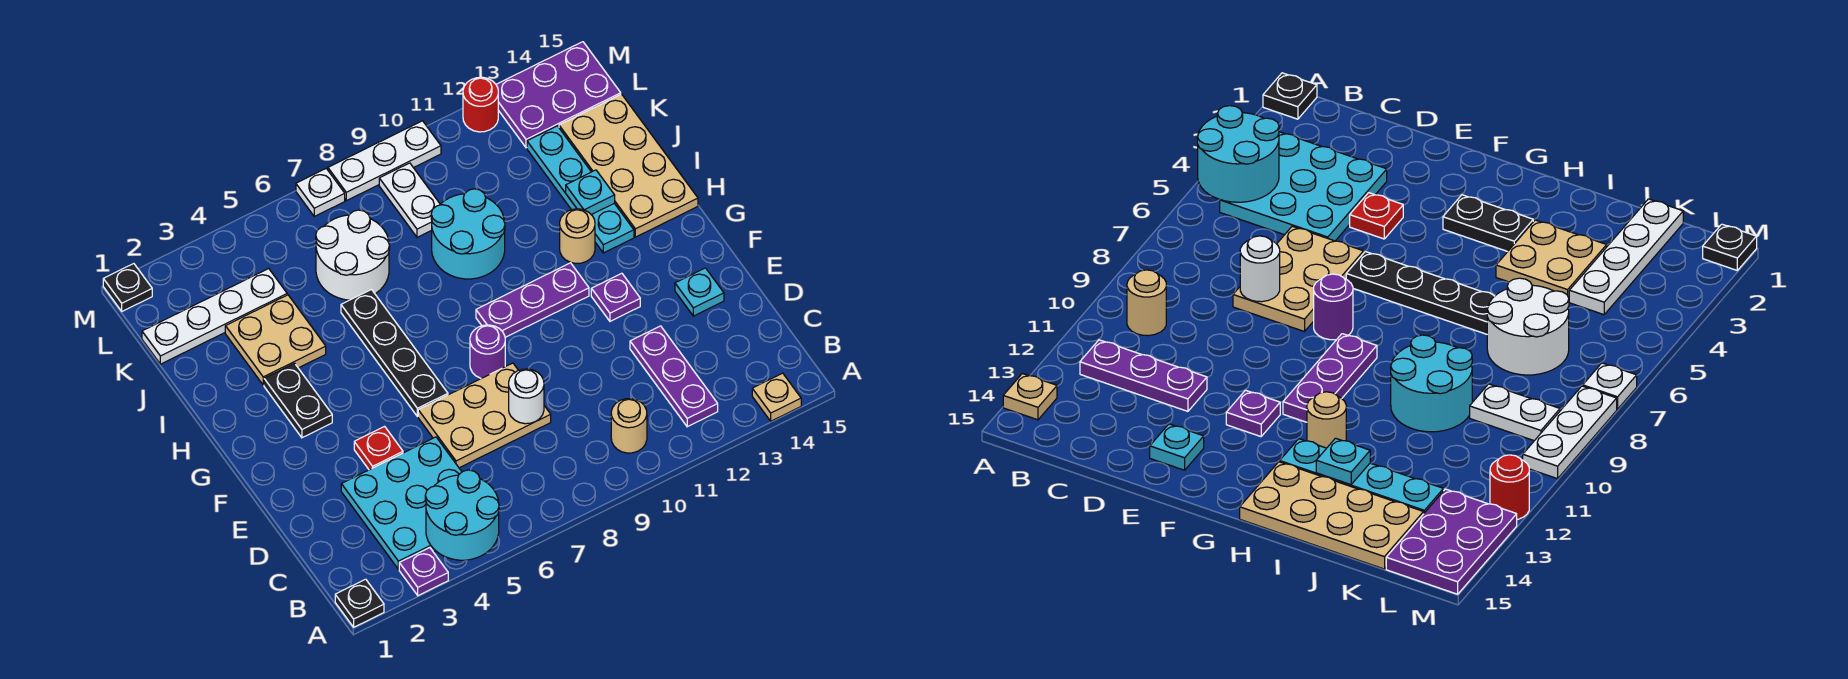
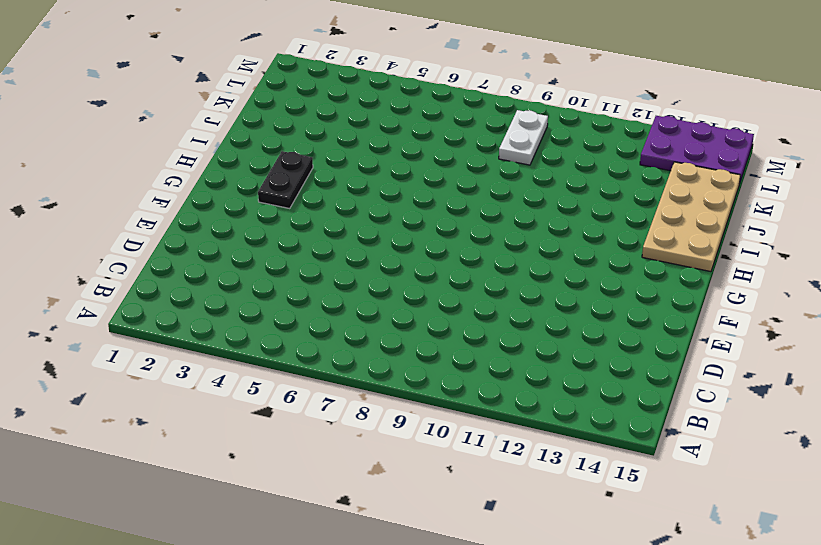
none -> black 1x1 plate [335,579,384,627]
none -> purple 1x1 plate [399,548,448,596]
none -> tan 1x1 plate [752,373,801,421]
none -> cyan 3x3 plate [341,437,462,569]

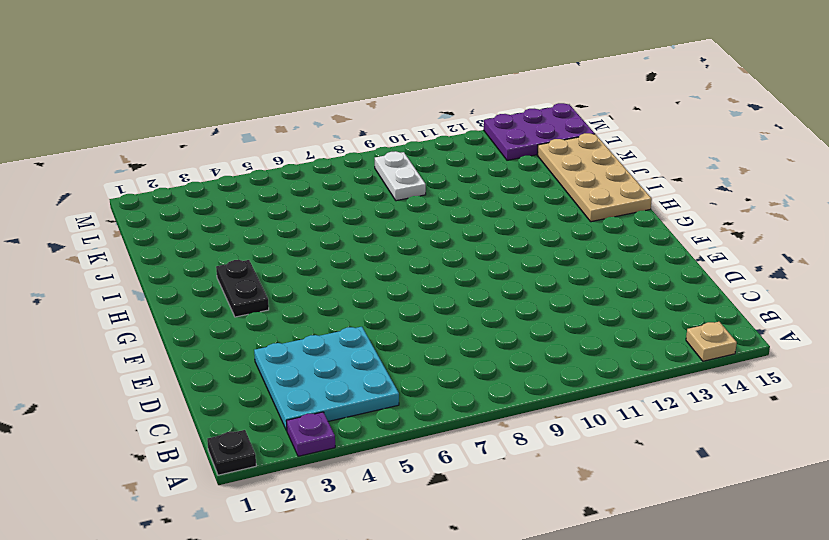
none -> tan 1x1 round brick [611,399,647,453]
none -> purple 1x3 plate [630,326,718,427]
none -> tan 2x3 plate [418,363,551,468]
none -> red 1x1 plate [354,426,403,470]

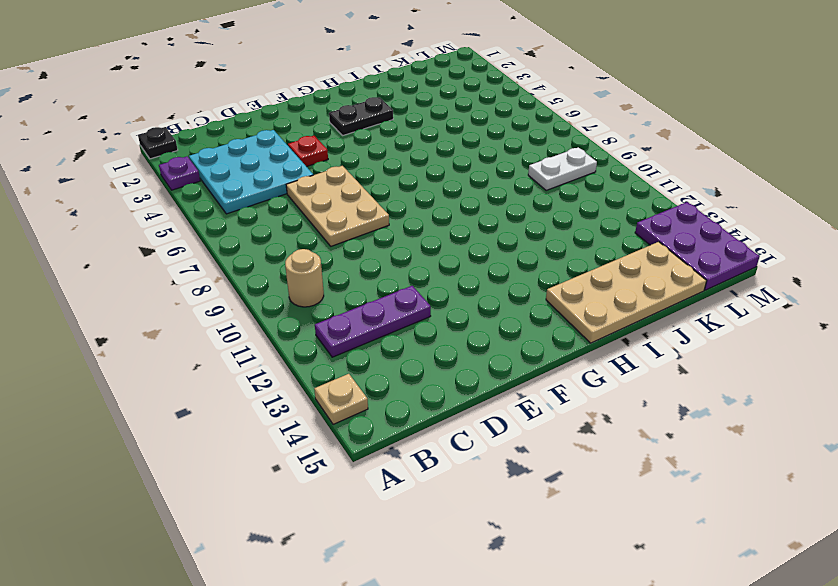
none -> cyan 1x1 plate [675,268,724,316]
none -> black 1x4 plate [341,290,448,417]
none -> purple 1x1 round brick [470,325,505,378]
none -> purple 1x1 plate [591,273,640,321]

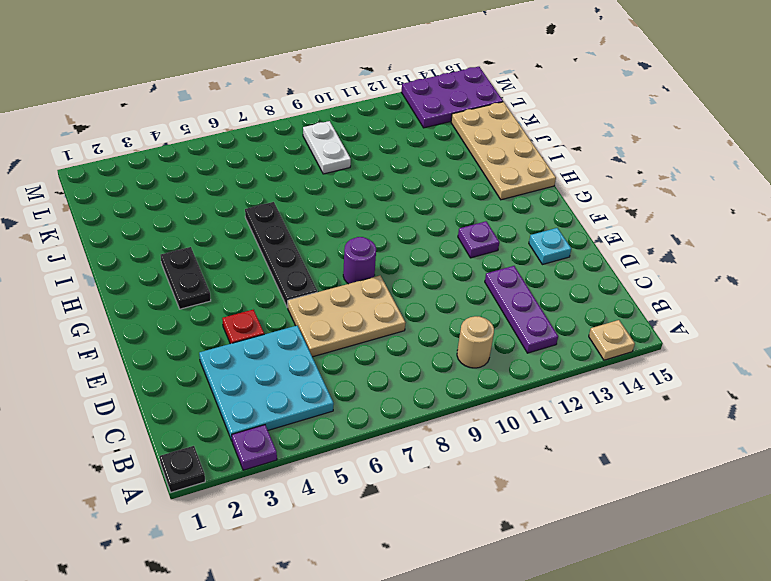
none -> purple 1x3 plate [476,263,589,337]
none -> tan 1x1 round brick [560,209,595,263]
none -> cyan 1x4 plate [527,126,634,253]
none -> tan 2x2 plate [225,295,326,385]

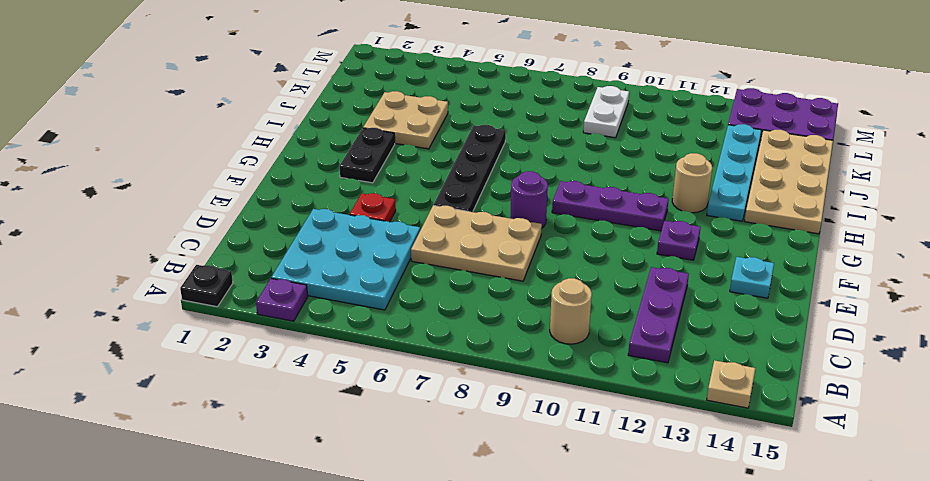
none -> cyan 2x2 round brick [431,189,505,279]
none -> white 2x2 round brick [316,210,390,300]
none -> white 1x4 plate [142,269,287,364]
none -> black 1x1 plate [103,264,152,311]

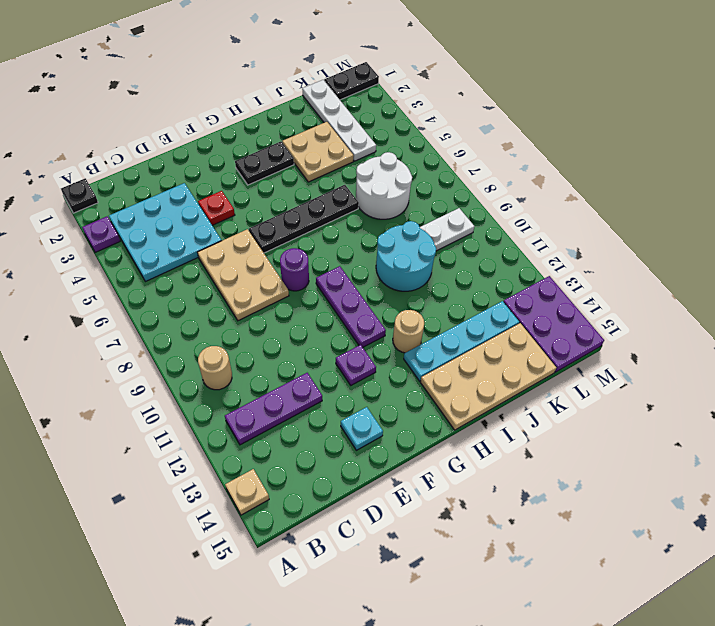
black 1x2 plate [324,62,379,100] -> black 1x1 plate [103,264,152,311]
none -> white 1x1 plate [296,168,345,216]
none -> white 1x3 plate [328,121,441,201]
none -> red 1x1 round brick [463,77,498,132]
none -> cyan 2x2 round brick [425,470,499,560]

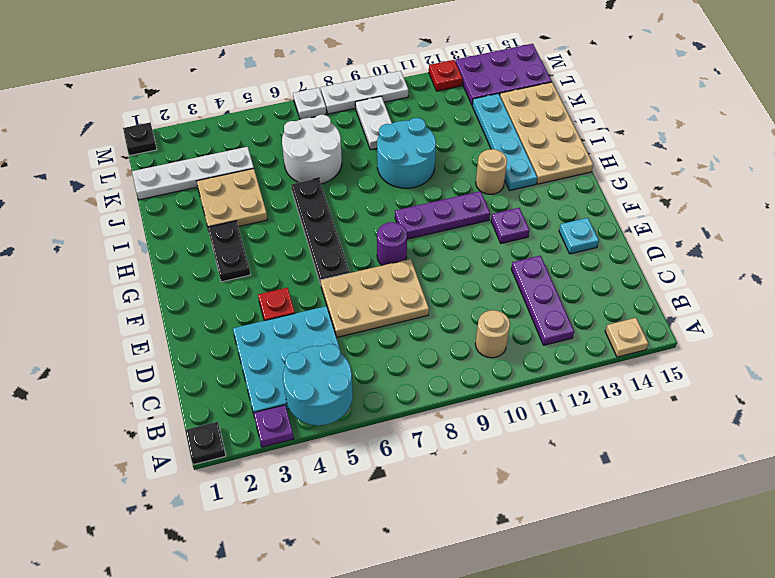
red 1x1 plate [429,60,462,91] -> red 1x1 round brick [463,77,498,132]
none -> white 1x1 round brick [509,369,544,424]
none -> cyan 1x1 plate [566,170,615,215]

